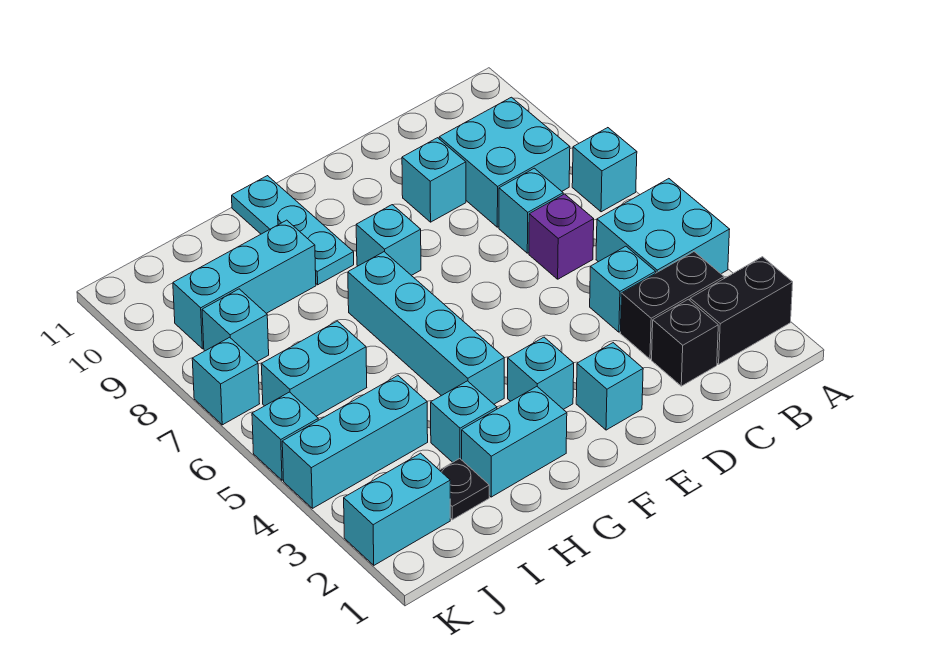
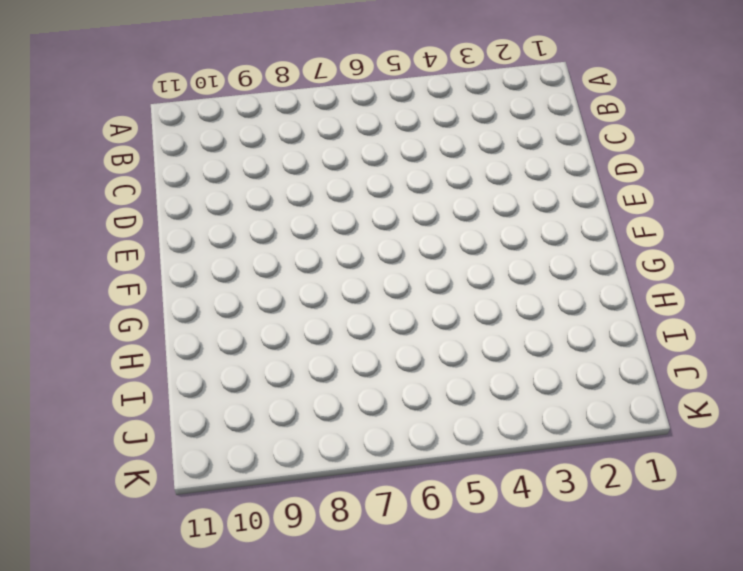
none -> black 1x2 brick [690,257,793,364]
none -> cyan 2x2 brick [596,179,730,274]
none -> cyan 1x1 brick [572,128,637,212]

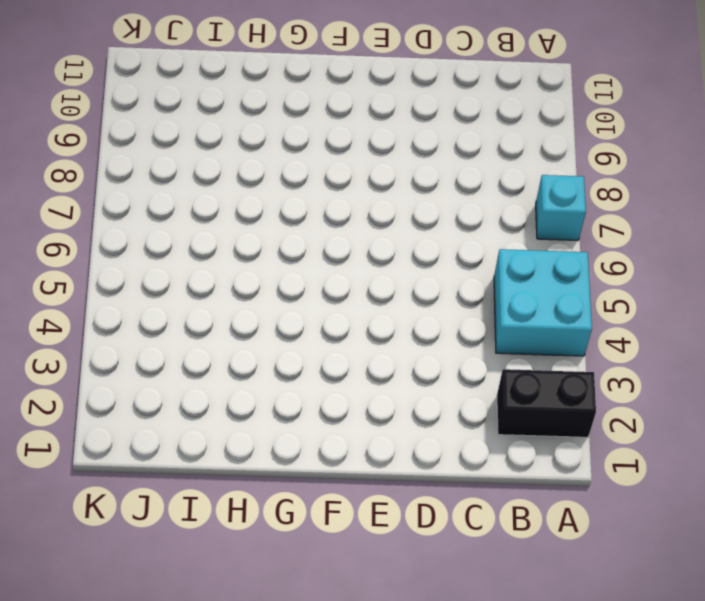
none -> black 1x2 brick [620,252,724,359]
none -> cyan 2x2 brick [439,97,570,227]
none -> black 1x1 brick [652,299,718,386]

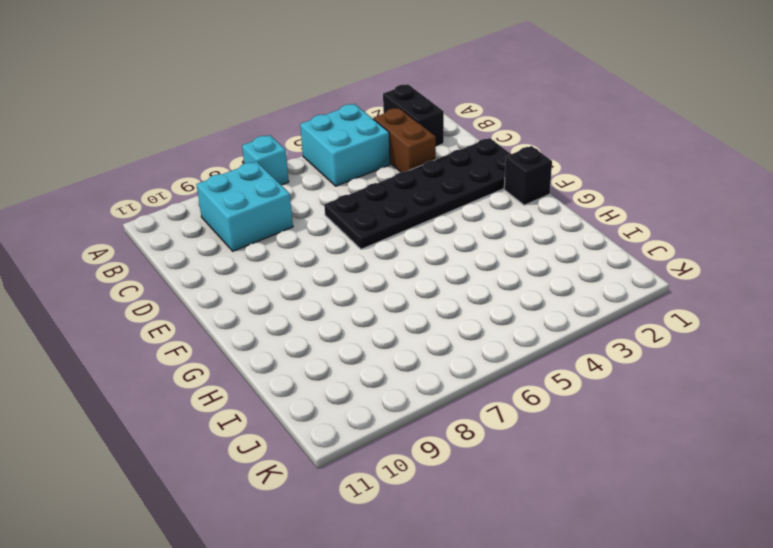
brown 1x2 brick [373,108,436,172] -> black 1x2 brick [620,252,724,359]
black 2x6 plate [324,138,510,249] -> cyan 1x1 brick [576,343,643,430]
black 1x1 brick [504,146,552,205] -> black 1x1 brick moved to [652,299,718,386]
none -> cyan 1x1 brick [590,246,656,332]
none -> purple 1x1 brick [529,194,594,279]
none -> cyan 1x1 brick [499,168,563,253]

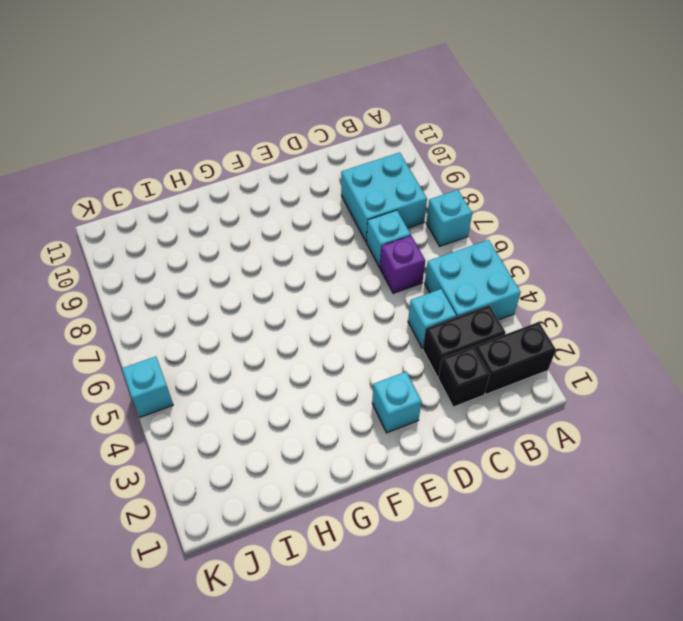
none -> cyan 1x1 brick [402,138,466,222]
none -> cyan 1x1 brick [508,337,574,409]
none -> cyan 1x1 brick [356,205,421,275]

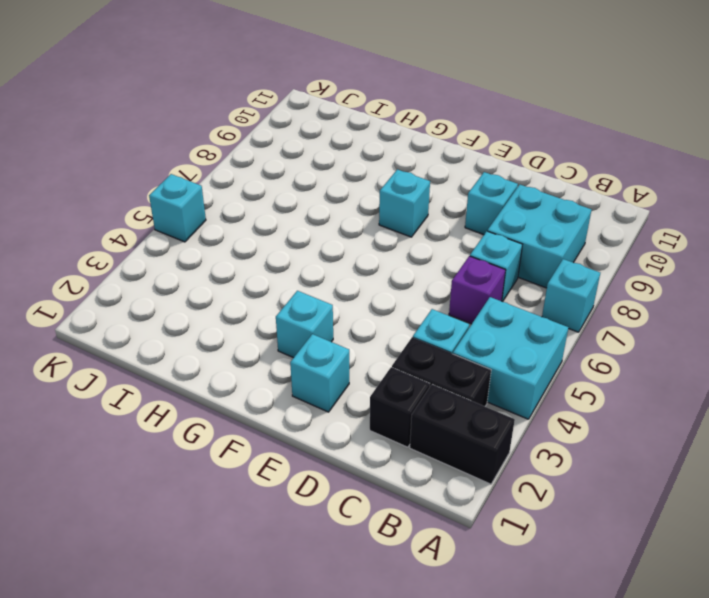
none -> cyan 1x2 brick [462,387,567,497]
none -> cyan 1x4 brick [348,252,504,404]
none -> cyan 1x3 plate [232,176,354,285]

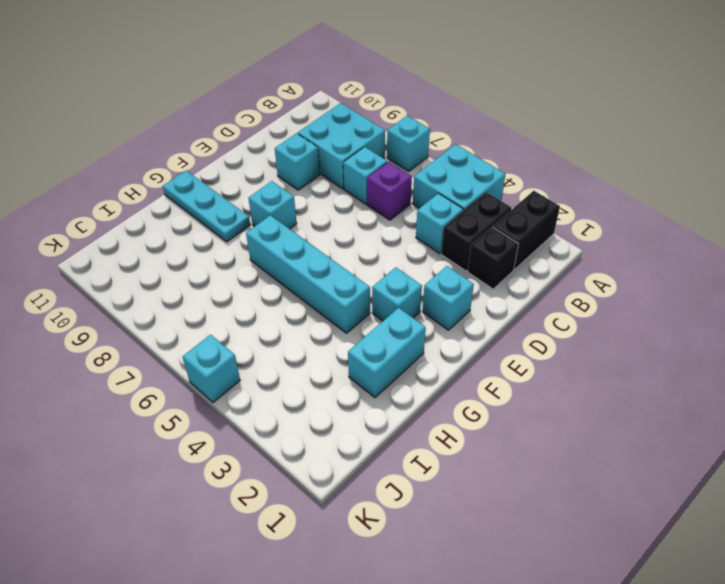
none -> cyan 1x1 brick [431,381,497,462]
none -> cyan 1x3 brick [173,220,316,349]
none -> black 1x1 plate [440,459,489,520]

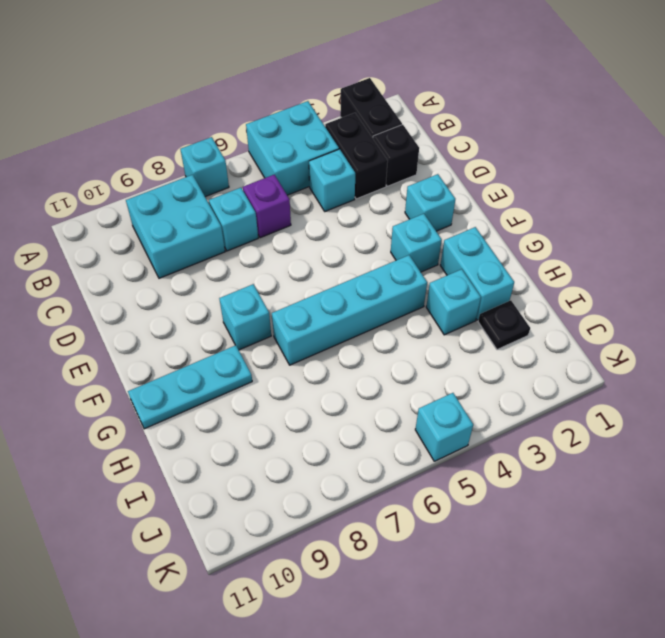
none -> cyan 1x1 brick [402,138,466,222]
none -> cyan 1x3 brick [173,220,316,349]
none -> cyan 1x3 brick [282,376,428,508]

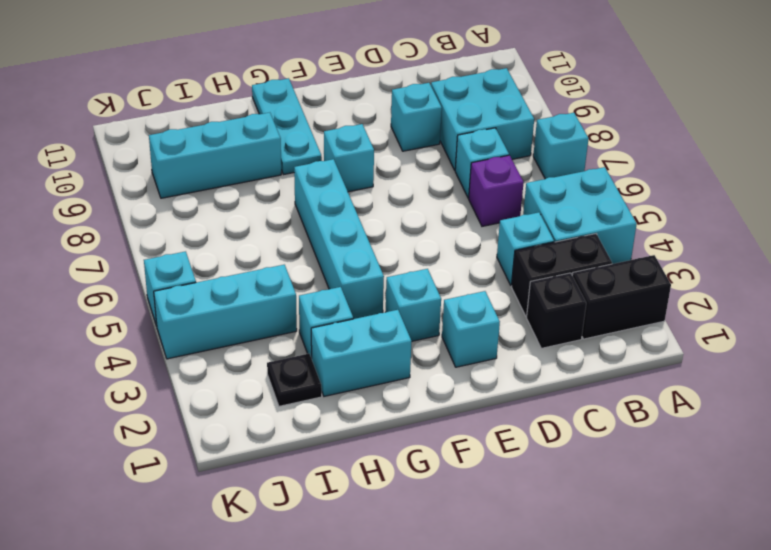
none -> cyan 1x2 brick [261,321,367,416]
none -> cyan 1x2 brick [344,453,450,565]
none -> cyan 1x1 brick [202,289,269,362]

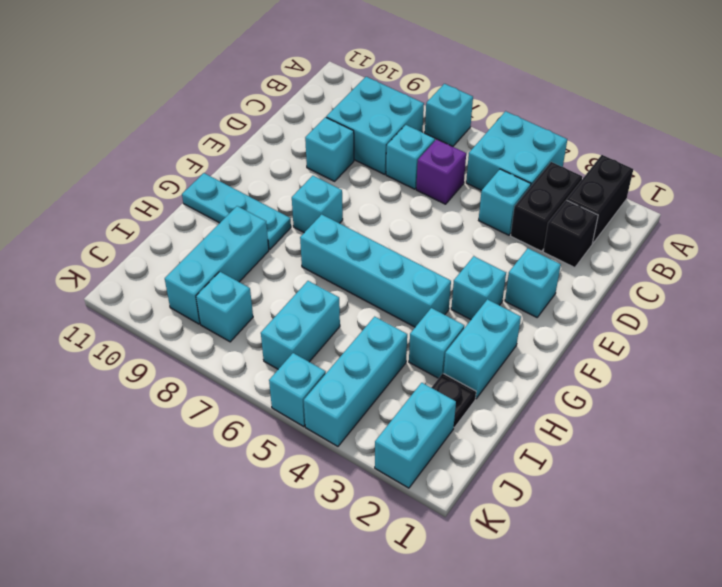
none -> cyan 1x1 brick [192,337,260,425]

